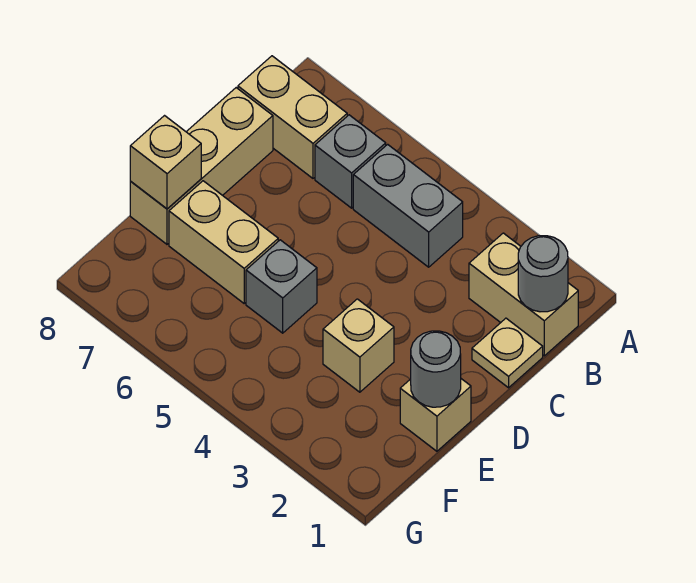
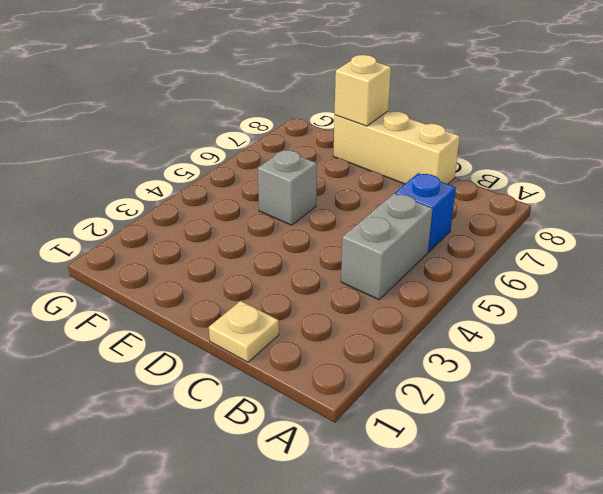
blue 1x1 brick [395,173,456,252] -> grey 1x1 brick [315,115,386,208]
none -> tan 1x2 brick [469,233,578,356]
none -> tan 1x2 brick [238,56,347,178]
none -> tan 1x1 brick [400,379,471,451]

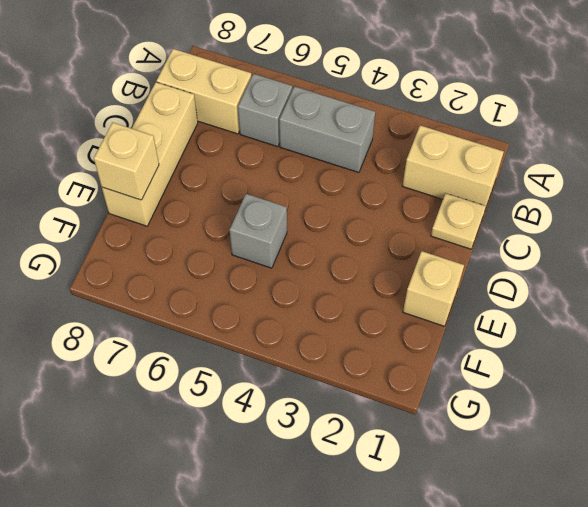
none -> tan 1x1 brick [323,299,394,392]
none -> tan 1x2 brick [169,181,278,303]
none -> grey 1x1 round brick [518,236,568,312]

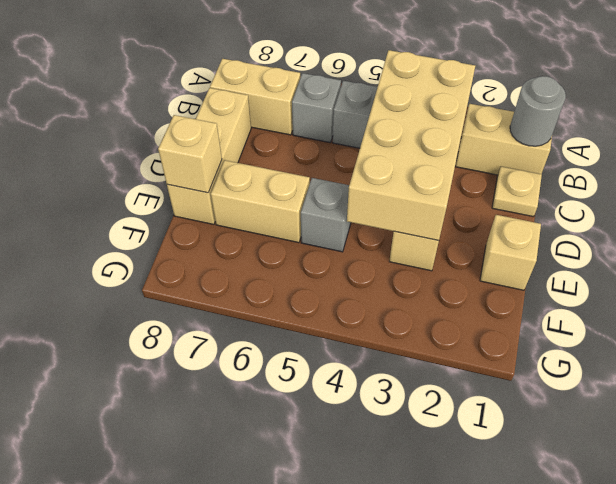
tan 2x4 brick [347,50,475,241] -> none
none -> grey 1x1 round brick [411,331,461,407]

